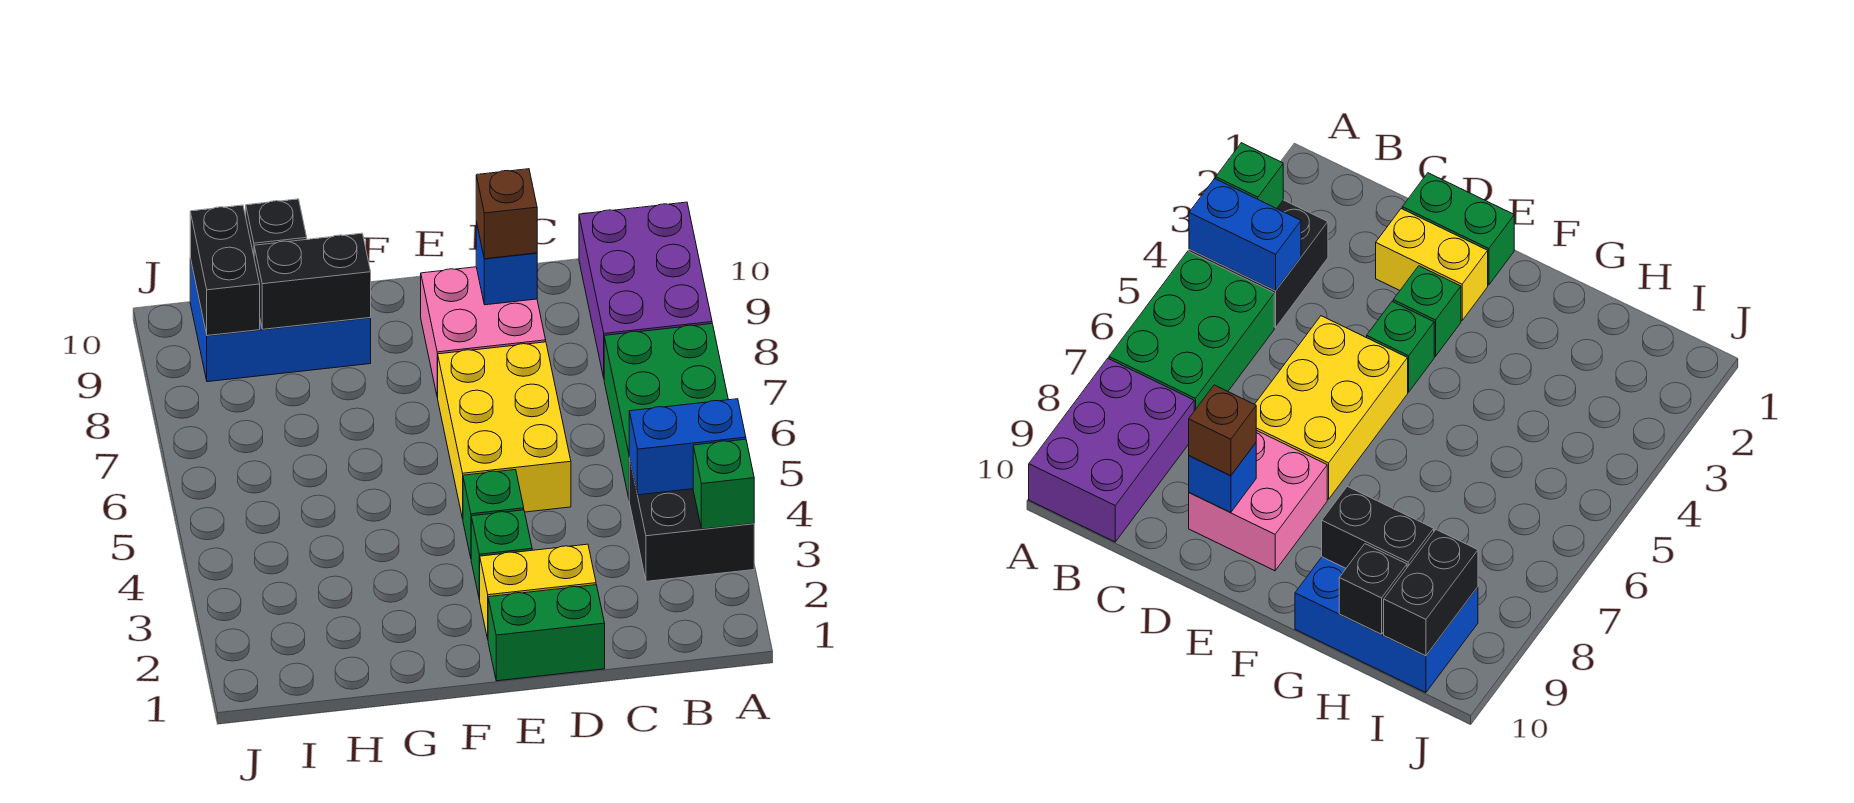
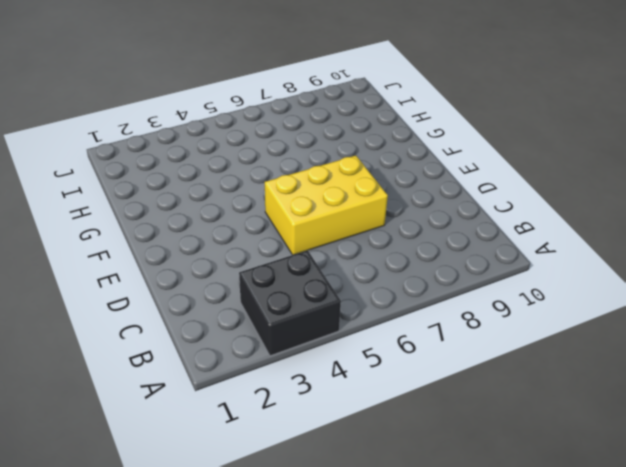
none -> green 2x3 brick [604,324,728,498]
none -> purple 2x3 brick [579,202,712,377]
none -> green 1x2 brick [488,585,605,681]

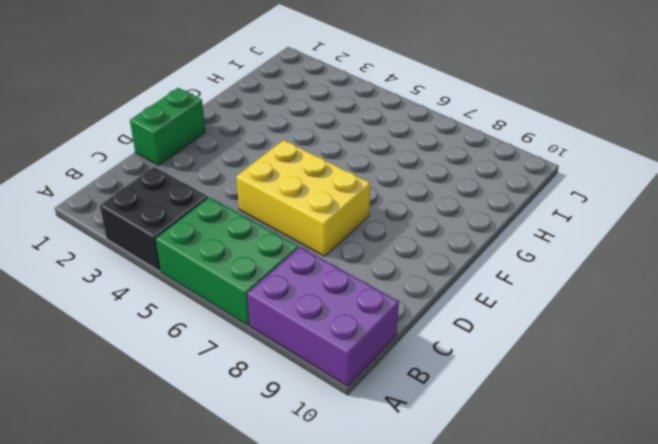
none -> yellow 1x2 brick [480,544,596,639]
none -> pink 2x2 brick [421,267,546,397]
none -> green 1x1 brick [471,510,532,600]

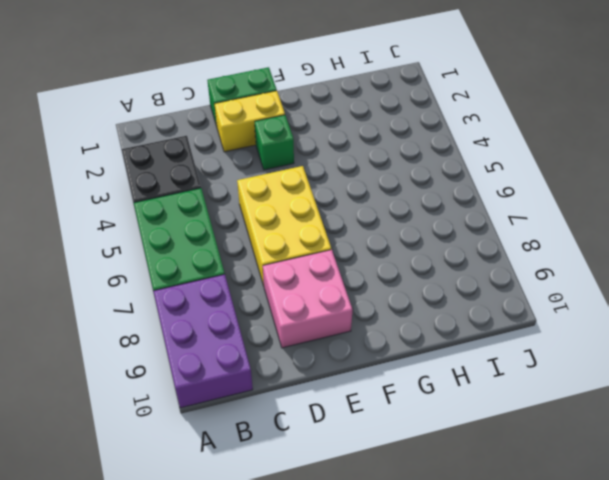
none -> green 1x1 brick [463,470,524,557]
none -> blue 2x3 brick [190,258,371,382]
none -> green 1x1 brick [693,439,754,529]

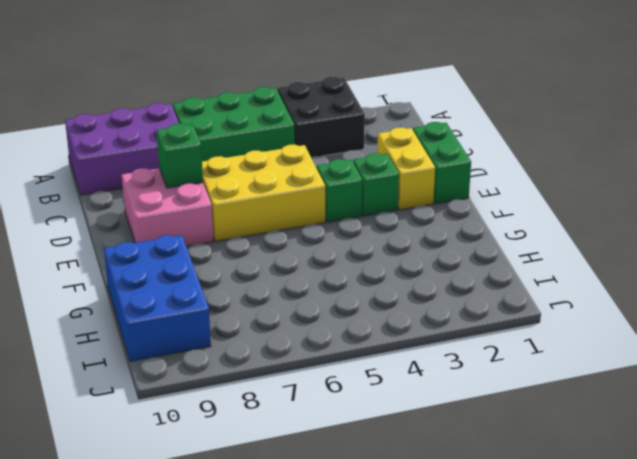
green 1x1 brick [157,124,203,188] -> green 1x1 brick moved to [693,439,754,529]
none -> blue 1x2 brick [629,399,746,495]
none -> blue 1x1 brick [476,222,537,305]
none -> black 1x2 brick [254,233,371,329]

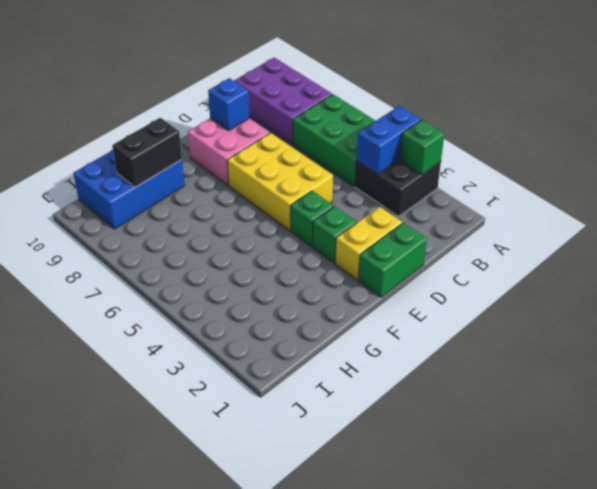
none -> black 1x1 brick [246,199,307,255]
none -> black 1x2 brick [190,205,260,336]
none -> brown 1x1 brick [476,169,537,259]

